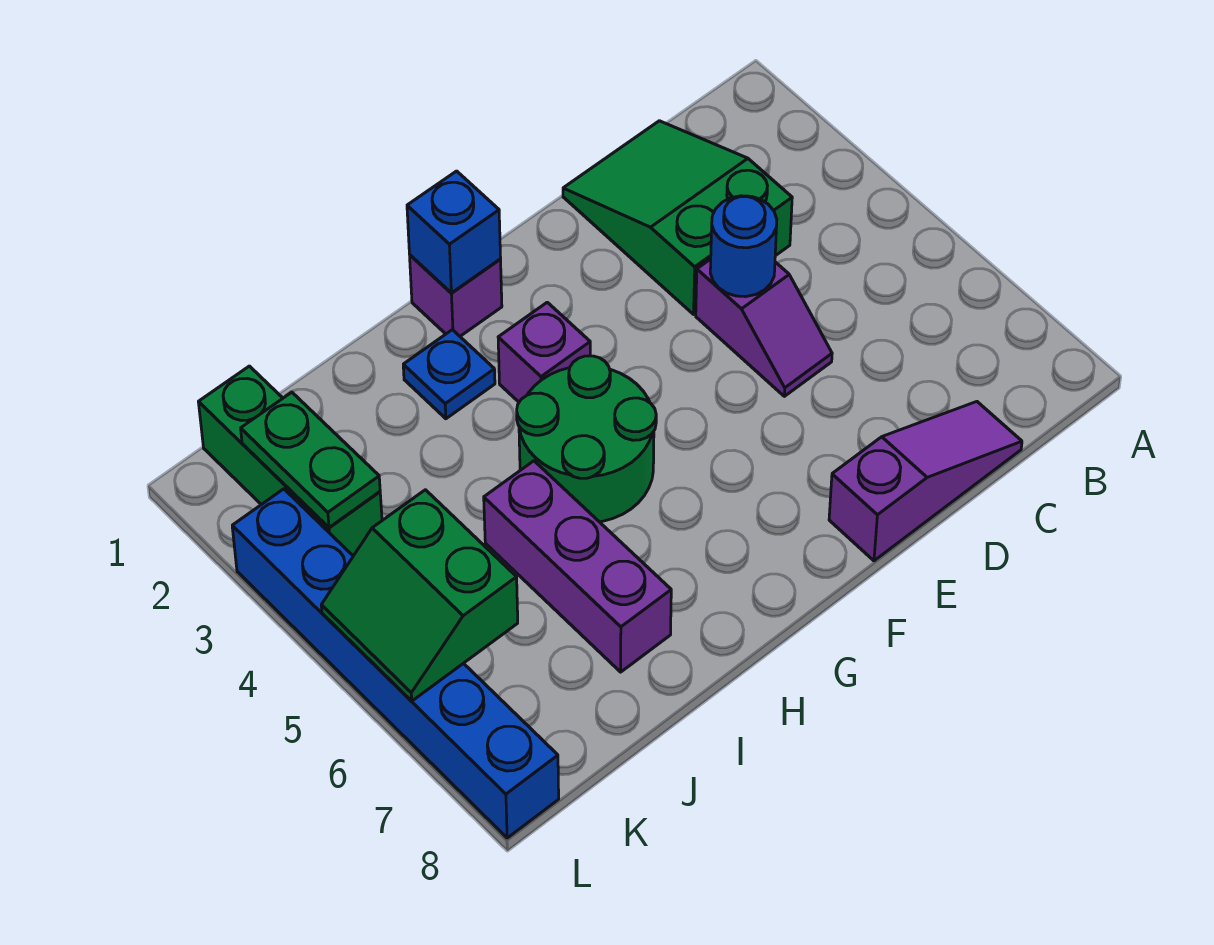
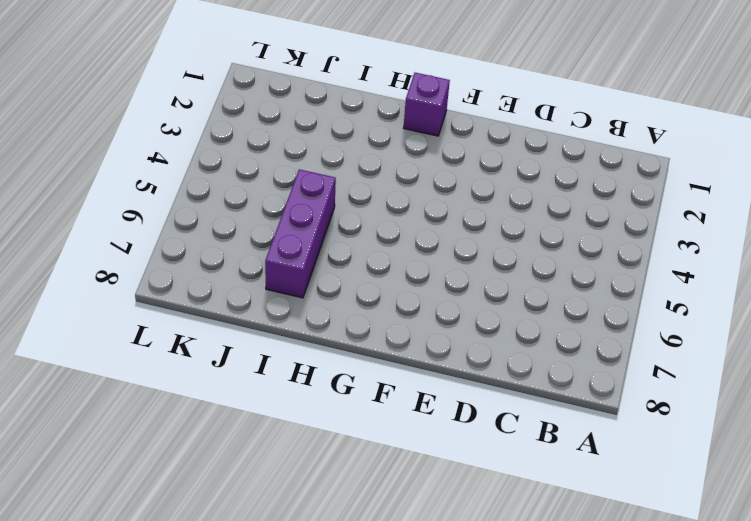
none -> green 2x3 slope [563,121,792,314]
none -> purple 1x3 slope [829,402,1022,561]
none -> purple 1x2 slope [696,259,832,396]

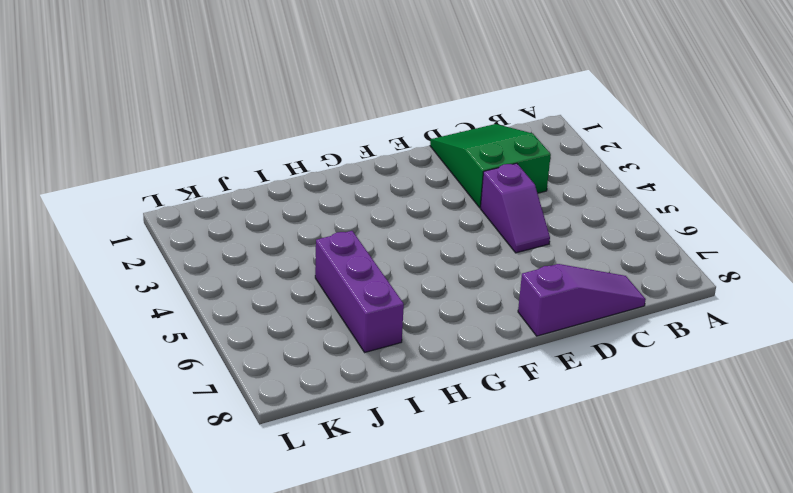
none -> purple 1x1 brick [410,255,502,336]
none -> purple 1x1 brick [498,302,590,402]
none -> green 2x2 round brick [517,356,656,522]

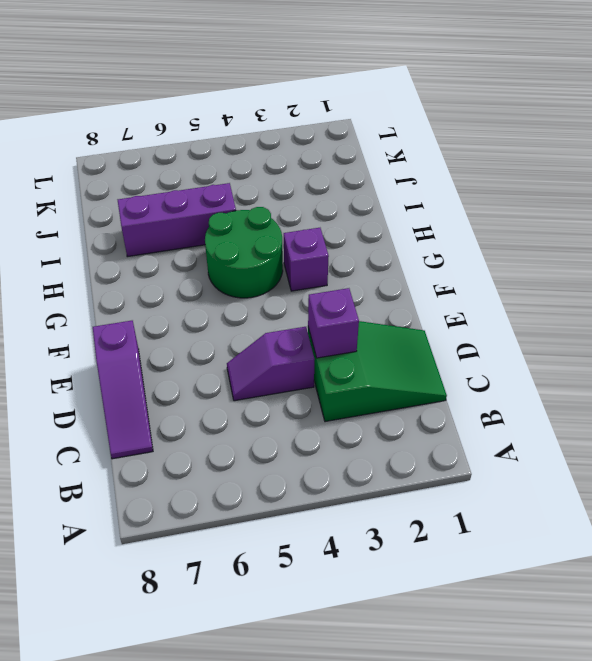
purple 1x1 brick [308,288,359,358] -> purple 1x1 brick moved to [410,255,502,336]
none -> blue 1x1 plate [403,330,495,419]
none -> green 1x3 brick [199,366,382,556]
none -> blue 1x6 brick [232,489,559,838]

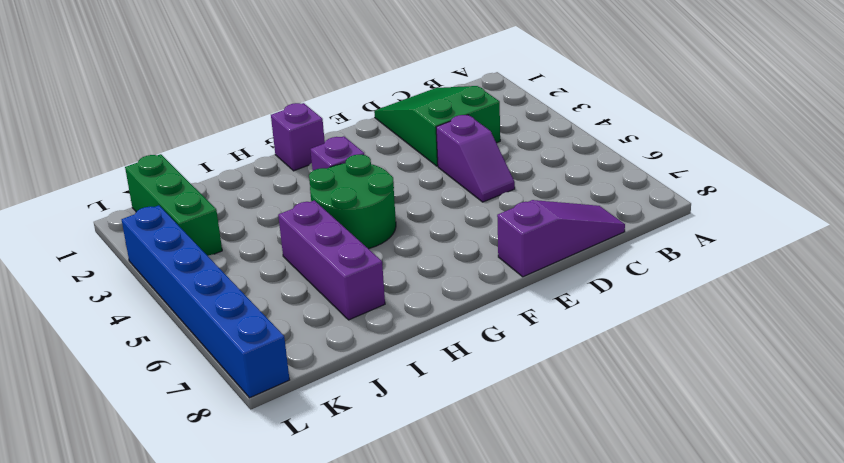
none -> blue 1x1 plate [403,330,495,419]
none -> blue 1x1 round brick [710,196,777,297]
none -> blue 1x1 brick [407,171,501,293]

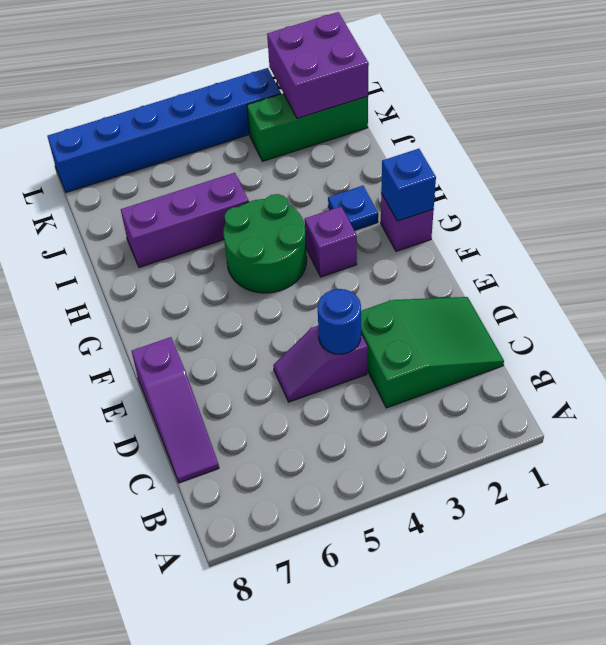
purple 2x2 brick [267,12,369,118] -> green 1x2 plate [241,392,380,527]
none -> green 2x2 slope [321,490,518,701]

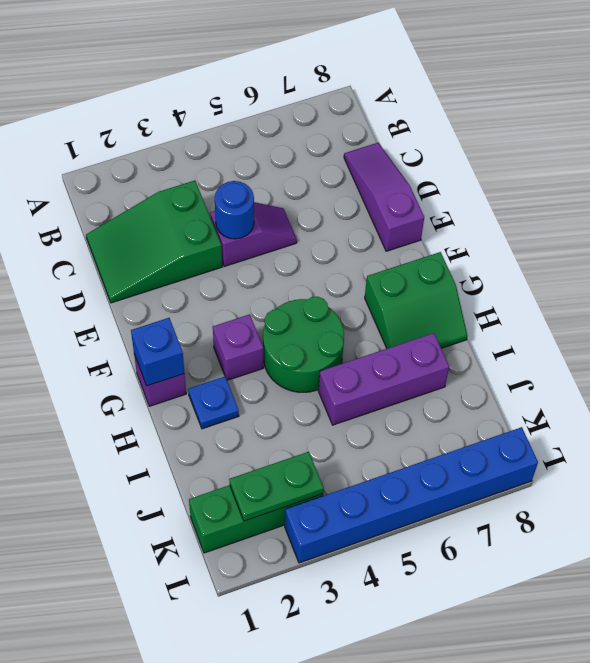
green 2x2 slope [365,252,467,348] -> green 2x2 slope moved to [321,490,518,701]

